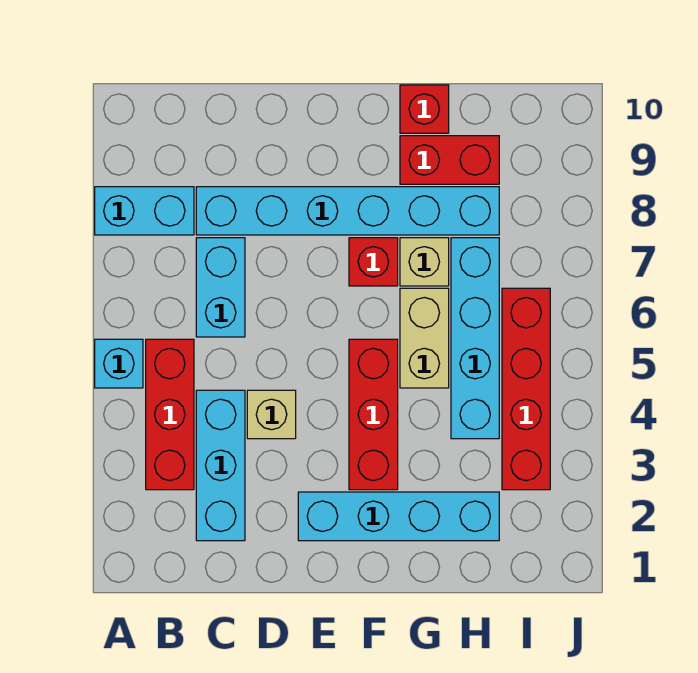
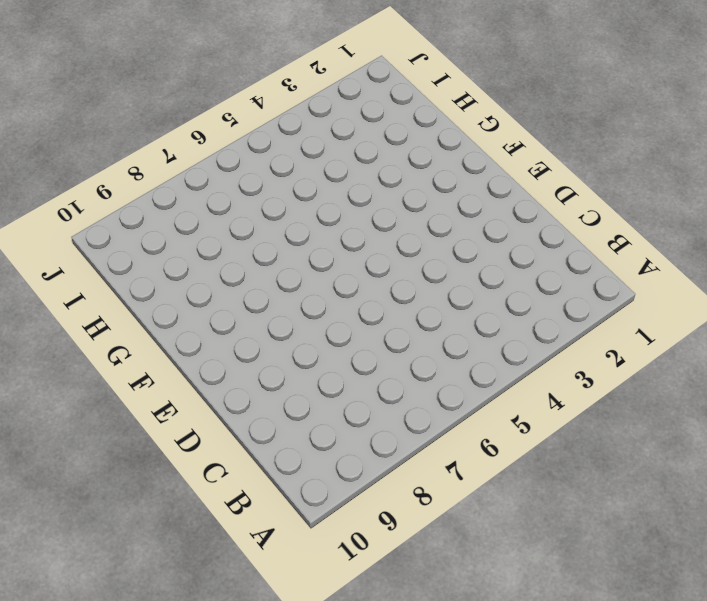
none -> cyan 1x1 brick [95,339,143,388]
none -> cyan 1x2 brick [95,187,194,235]
none -> red 1x3 brick [146,339,194,490]

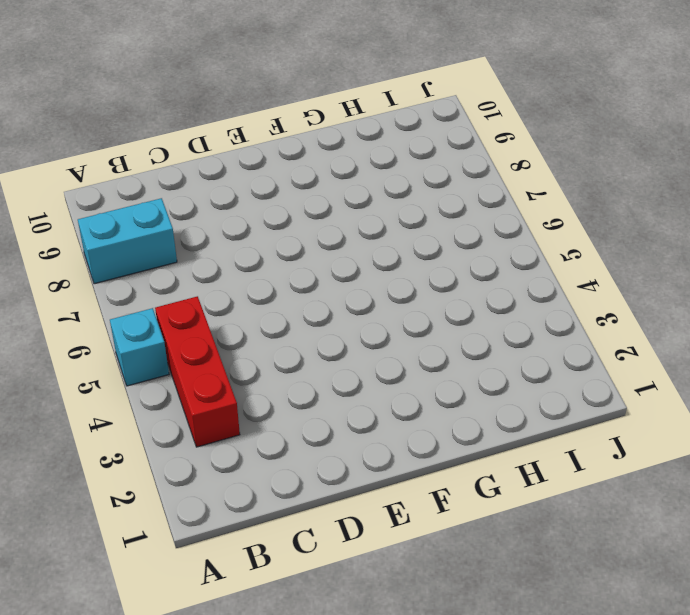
none -> cyan 1x3 brick [196,390,245,541]
none -> cyan 1x2 brick [196,238,245,337]
none -> cyan 1x6 brick [196,187,499,235]

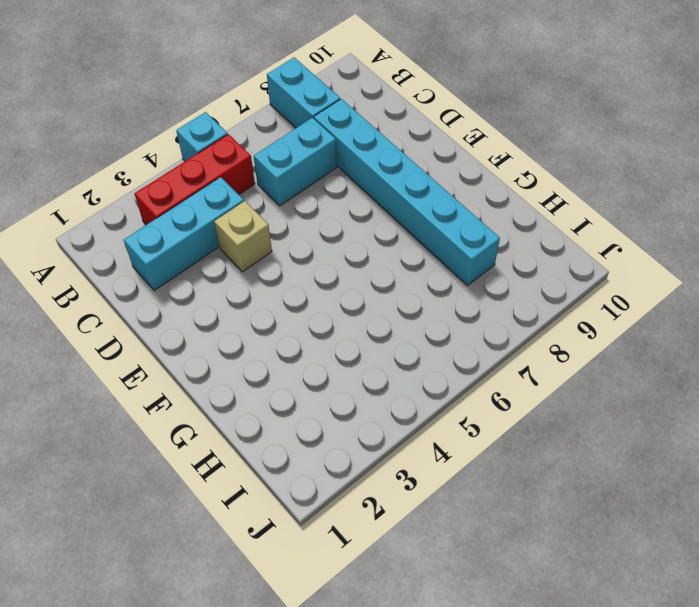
none -> cyan 1x4 brick [298,492,499,541]
none -> red 1x3 brick [349,339,398,490]
none -> red 1x1 brick [349,238,398,286]

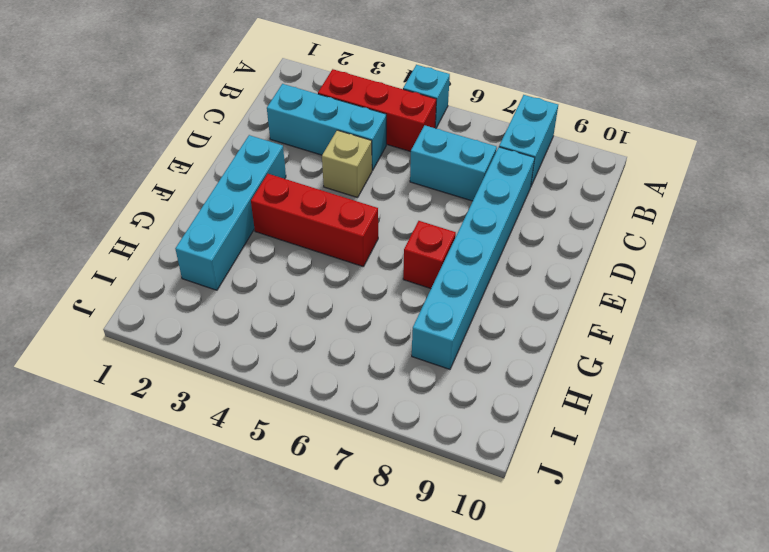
none -> tan 1x2 brick [400,288,449,388]
none -> tan 1x1 brick [400,238,449,286]
none -> red 1x2 brick [400,136,499,184]

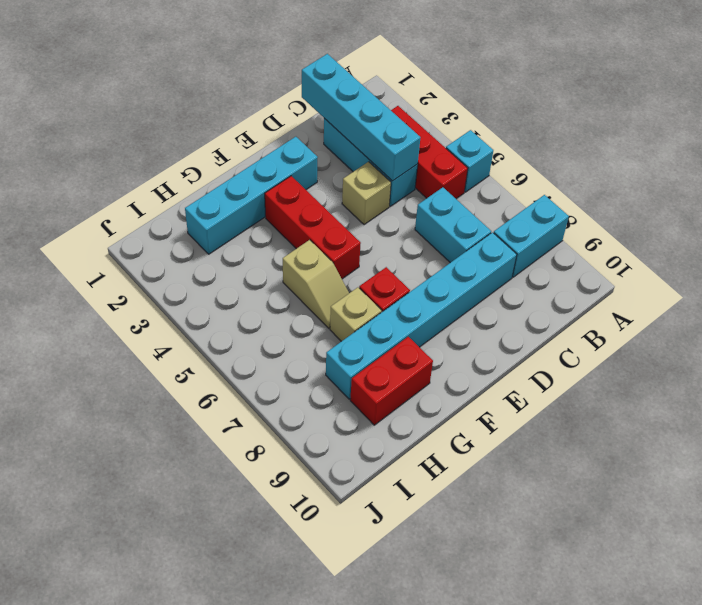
cyan 1x4 brick [302,54,421,181] -> cyan 1x4 brick moved to [451,238,499,439]
tan 1x2 slope [283,240,349,328] -> tan 1x2 brick [400,288,449,388]
none -> red 1x1 brick [400,85,449,133]
none -> red 1x4 brick [502,288,550,490]

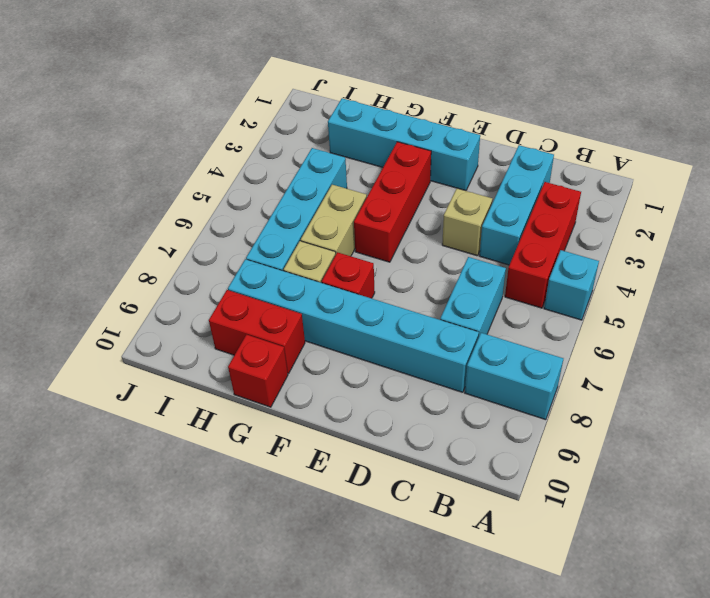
none -> red 1x4 brick [502,288,550,490]

